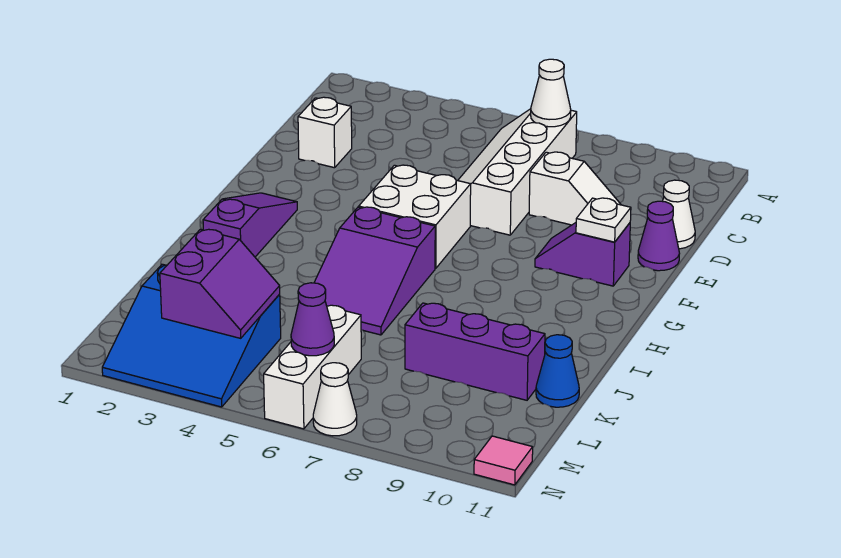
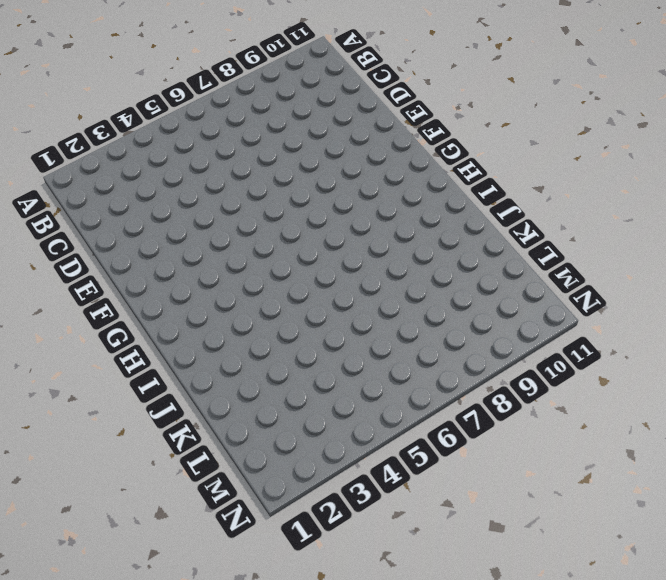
none -> white 2x4 slope [458,109,577,235]
none -> white 1x1 brick [298,97,352,168]
none -> white 1x2 slope [529,152,621,225]

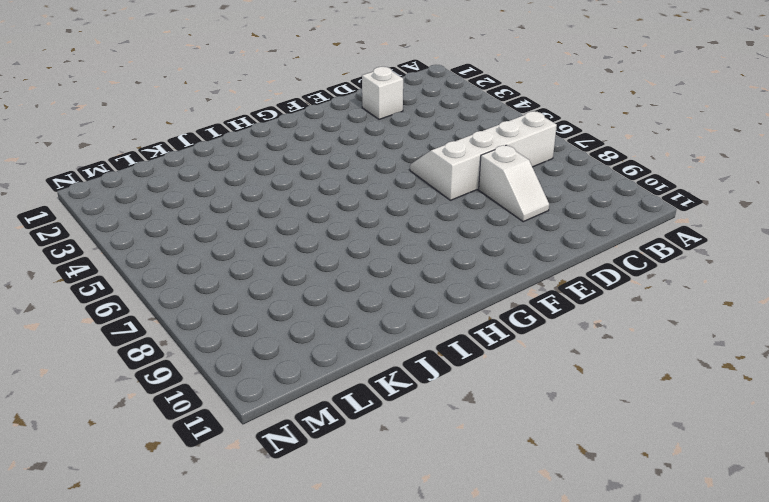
none -> white 1x1 cone [663,180,695,249]
none -> purple 1x1 cone [638,201,679,271]
none -> white 2x2 brick [359,165,471,268]

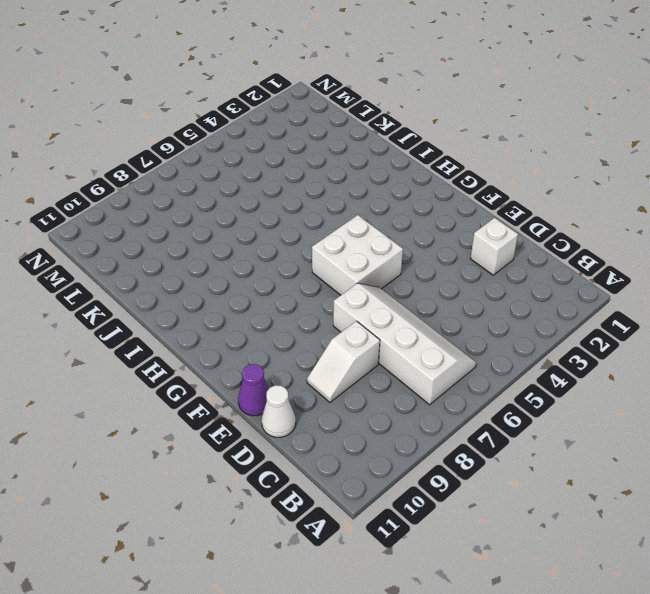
none -> purple 1x2 slope [535,223,630,286]
none -> purple 1x3 slope [203,193,297,257]
none -> purple 2x3 slope [314,207,435,335]

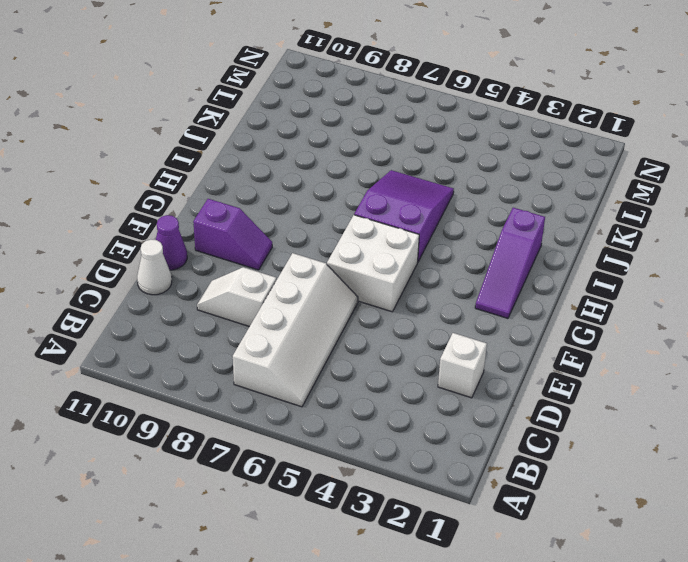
none -> purple 1x3 brick [405,303,545,400]
none -> blue 1x1 cone [536,335,579,407]
none -> blue 3x3 slope [102,264,281,407]

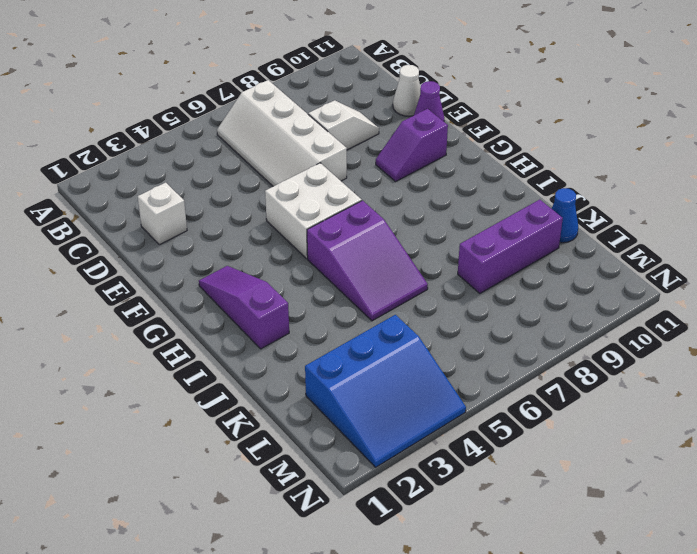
none -> white 1x3 brick [264,305,361,429]
none -> white 1x1 cone [313,363,357,436]
none -> pink 1x1 tile [474,436,533,485]

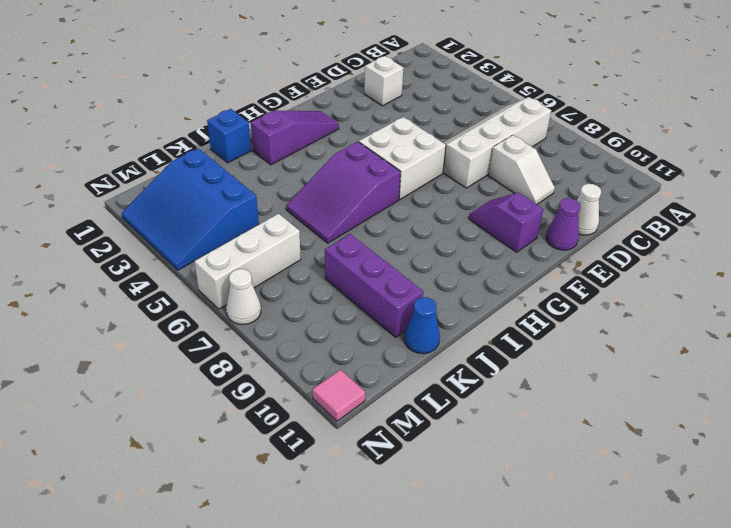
blue 1x1 brick [207,109,251,163] -> none
none -> white 1x1 cone [531,59,571,127]
none -> white 1x1 plate [576,198,631,242]
none -> purple 2x2 slope [160,229,280,338]

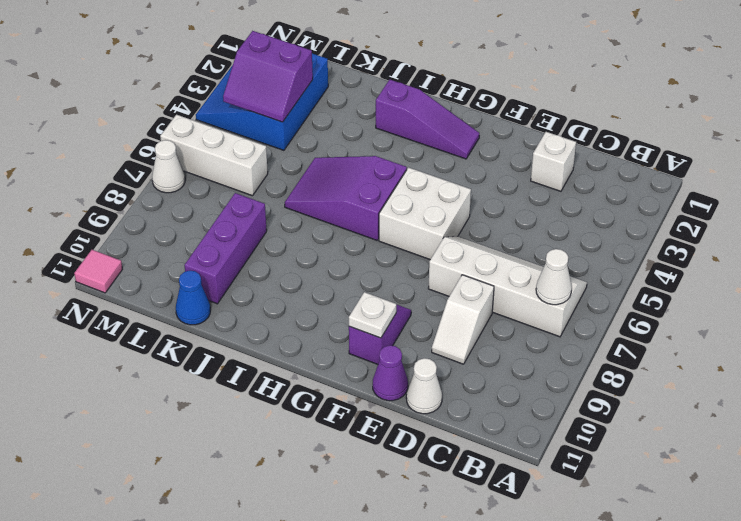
none -> purple 1x1 cone [291,283,334,356]

